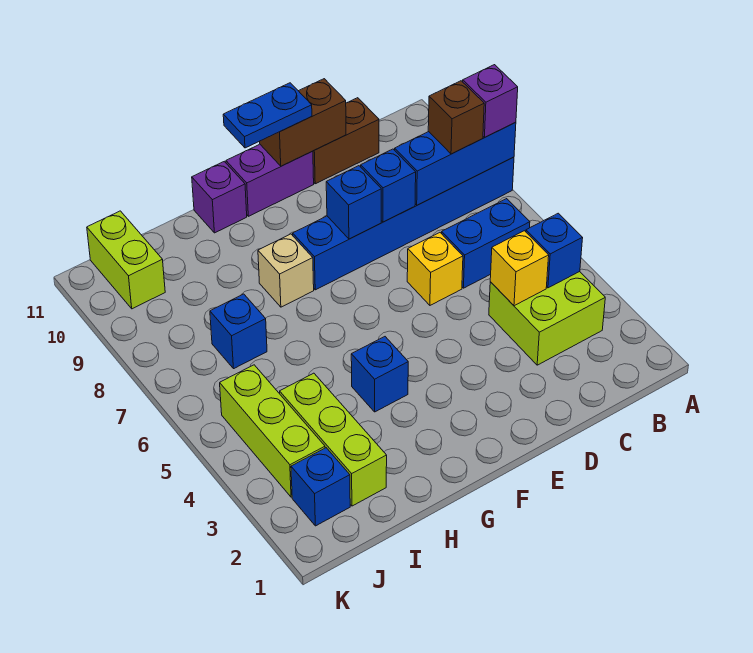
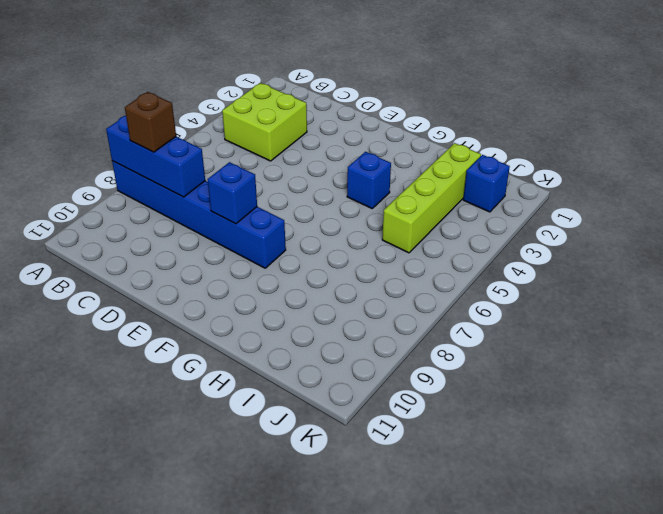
lime 1x4 brick [382,143,481,253] -> lime 1x3 brick [280,373,387,506]
none -> blue 1x2 brick [442,199,530,288]
none -> brown 1x2 brick [313,98,379,184]
none -> yellow 1x1 brick [407,233,463,305]

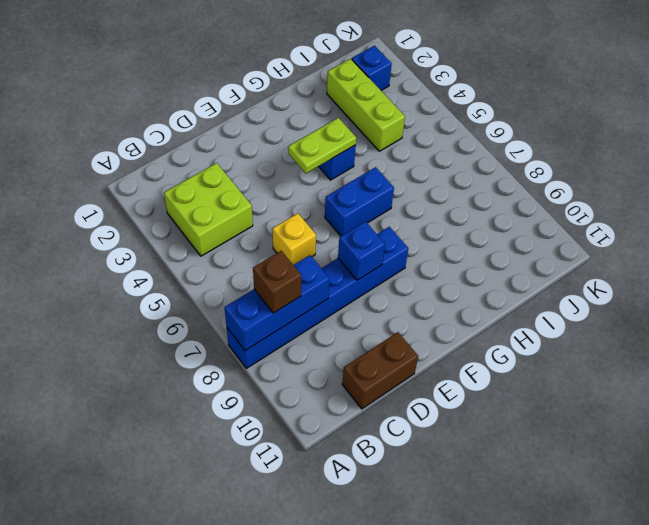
lime 1x2 plate [288,118,356,173] -> none
blue 1x2 brick [325,167,394,236] -> blue 1x2 brick moved to [442,199,530,288]
none -> purple 1x2 brick [226,144,314,216]
none -> tan 1x1 brick [258,234,314,307]
none -> purple 1x1 brick [192,161,247,233]

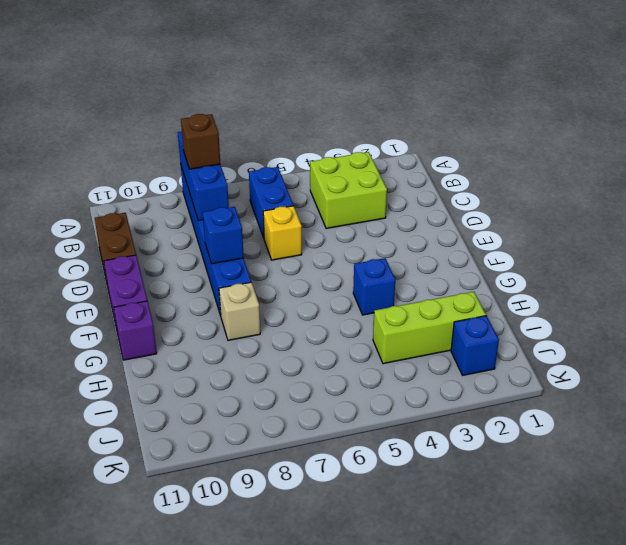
none -> blue 1x1 brick [210,294,267,368]
none -> lime 1x3 brick [220,365,325,497]
none -> lime 1x2 brick [87,211,165,309]

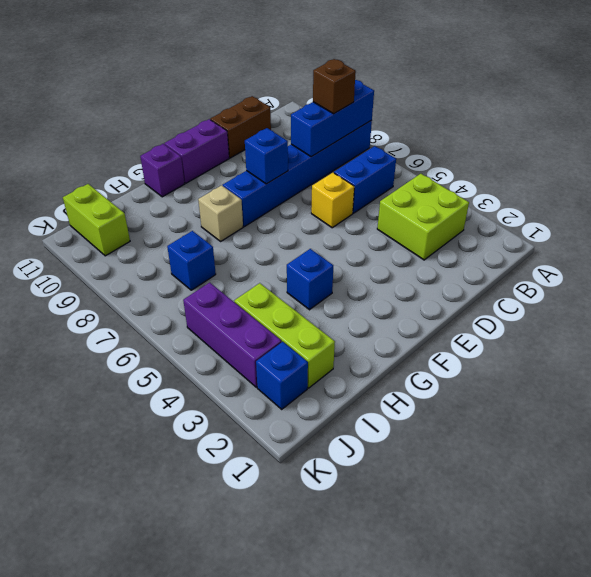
purple 1x3 brick [183,282,281,387] -> lime 1x3 brick [220,365,325,497]
none -> blue 1x1 brick [526,213,583,288]
none -> yellow 1x1 brick [490,231,549,306]
none -> blue 1x1 brick [361,149,416,222]

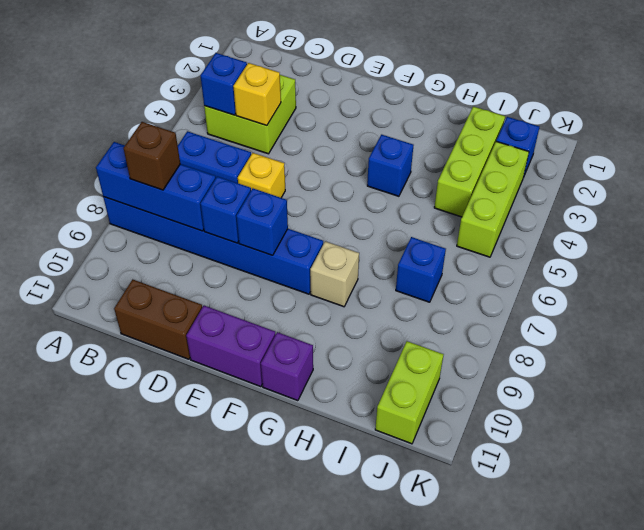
none -> brown 1x2 brick [260,79,346,166]
none -> purple 1x1 brick [463,65,518,137]
none -> blue 1x2 plate [223,83,312,148]

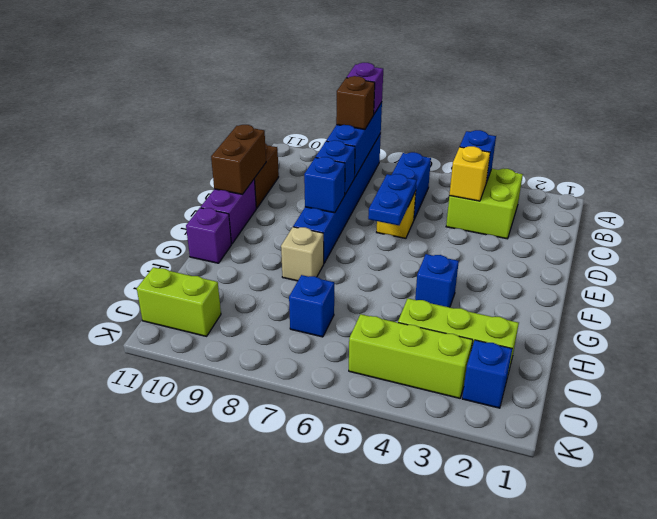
blue 1x2 plate [368,174,417,225] -> blue 1x2 plate moved to [223,83,312,148]

